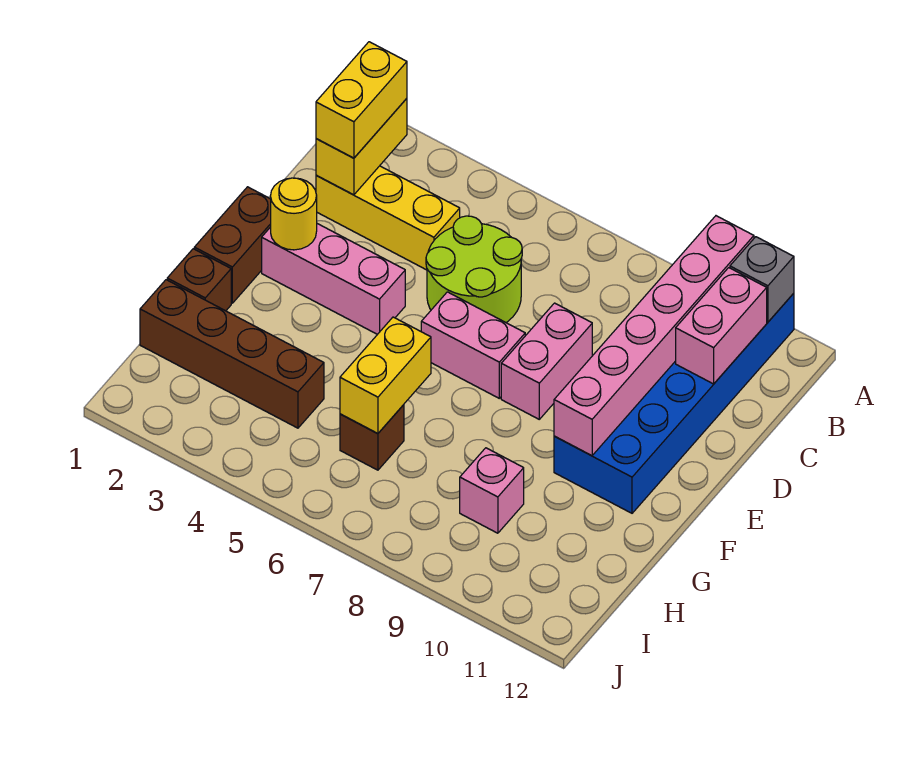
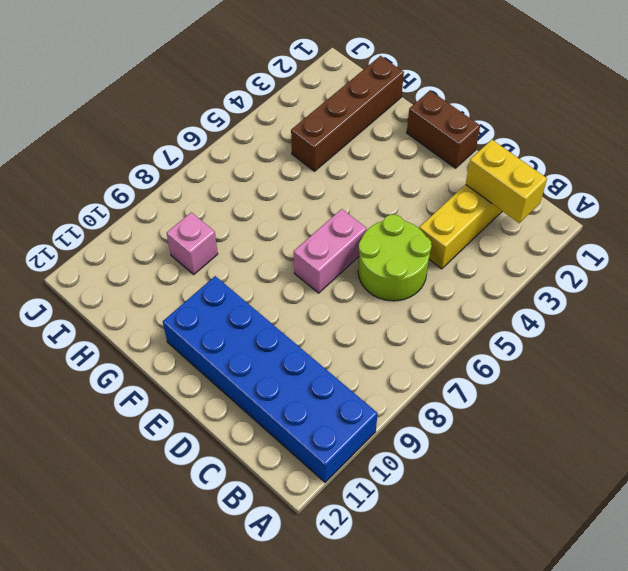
none -> pink 1x2 brick [501,303,592,419]
none -> pink 1x3 brick [262,224,405,334]
none -> brown 1x1 brick [167,249,231,311]

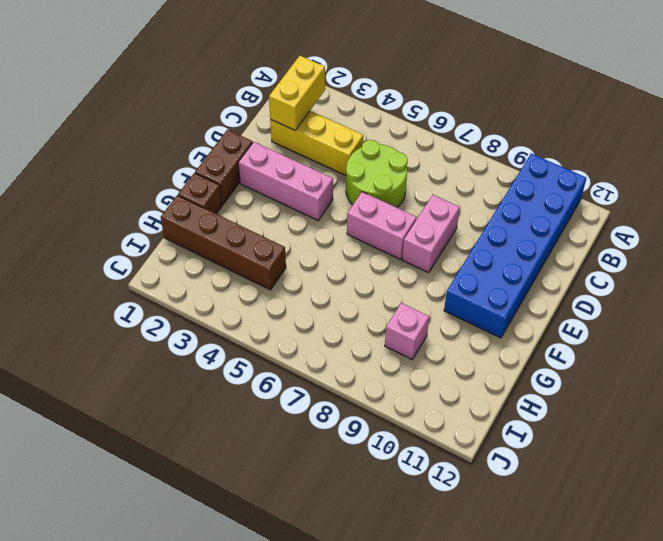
none -> brown 1x1 brick [340,405,404,470]
none -> pink 1x6 brick [554,216,754,456]
none -> grey 1x1 brick [730,237,794,322]

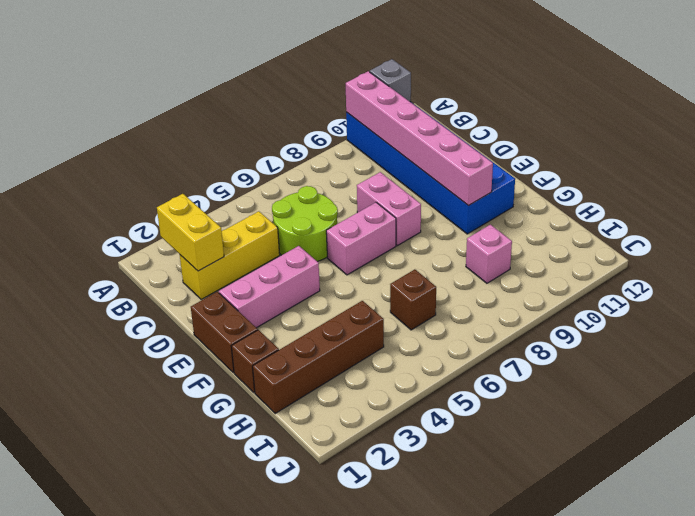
none -> pink 1x2 brick [676,268,767,384]
none -> yellow 1x1 round brick [271,178,317,250]
none -> yellow 1x2 brick [340,317,431,434]

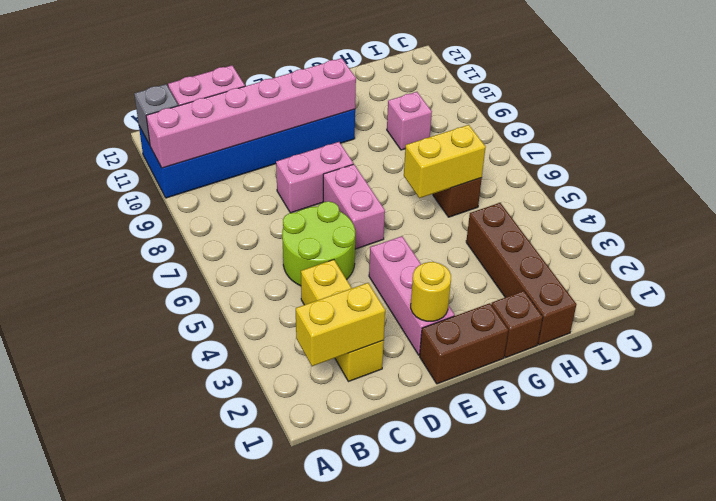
none -> yellow 1x2 brick [316,42,407,158]

